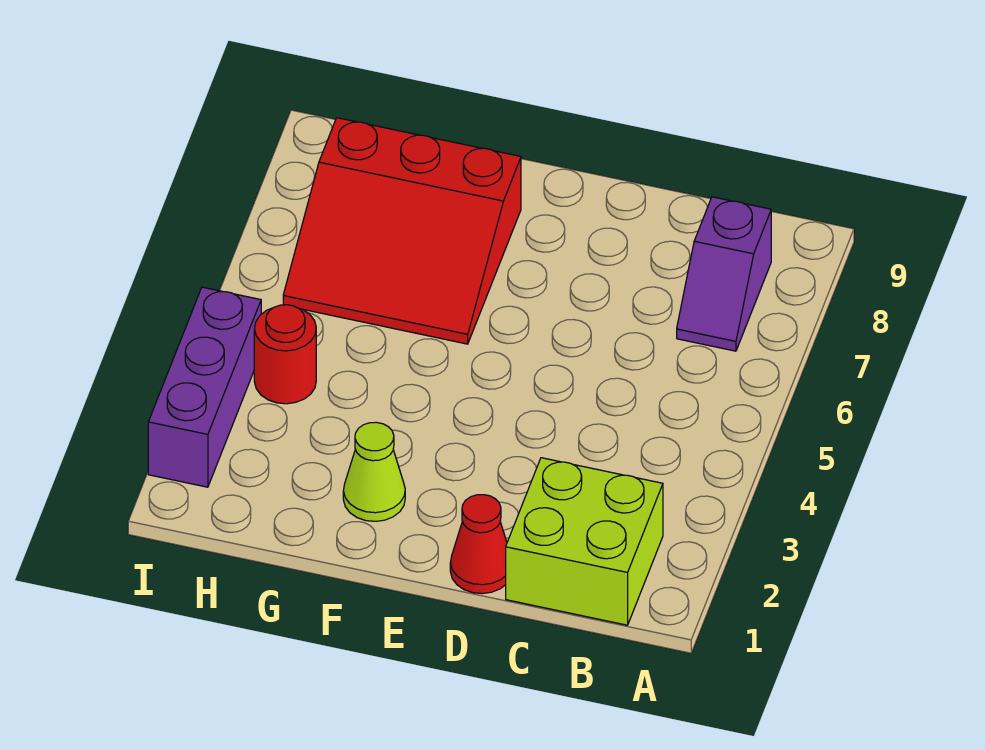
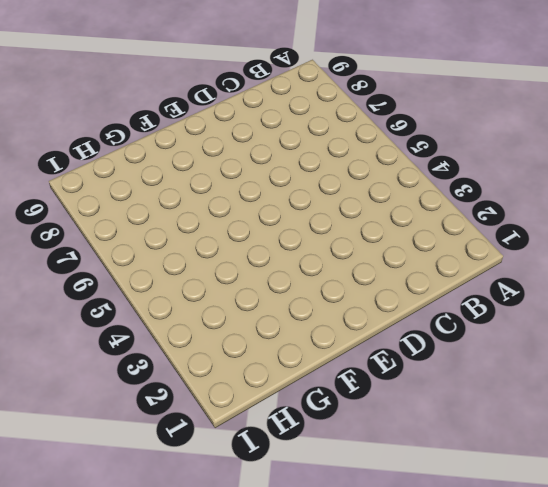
none -> lime 2x2 brick [506,458,663,625]
none -> purple 1x2 slope [677,197,771,351]

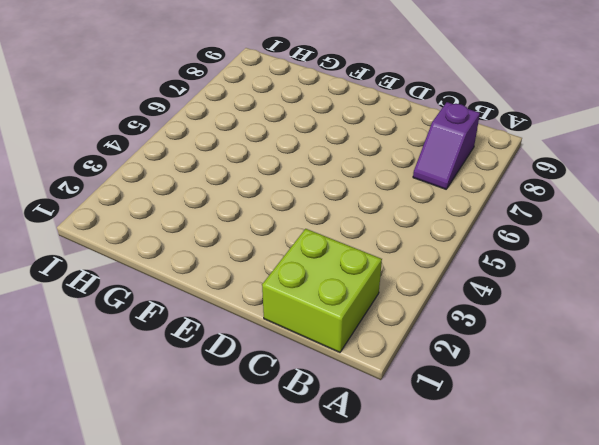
none -> red 1x1 cone [450,495,507,594]
none -> lime 1x1 cone [343,422,405,521]

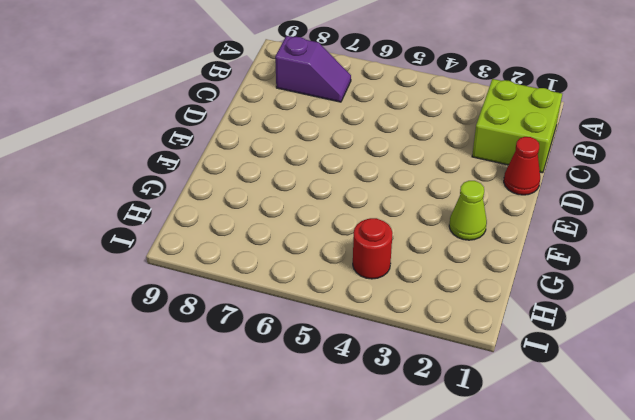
none -> red 3x3 slope [283,118,521,344]
none -> purple 1x3 brick [148,287,261,487]

